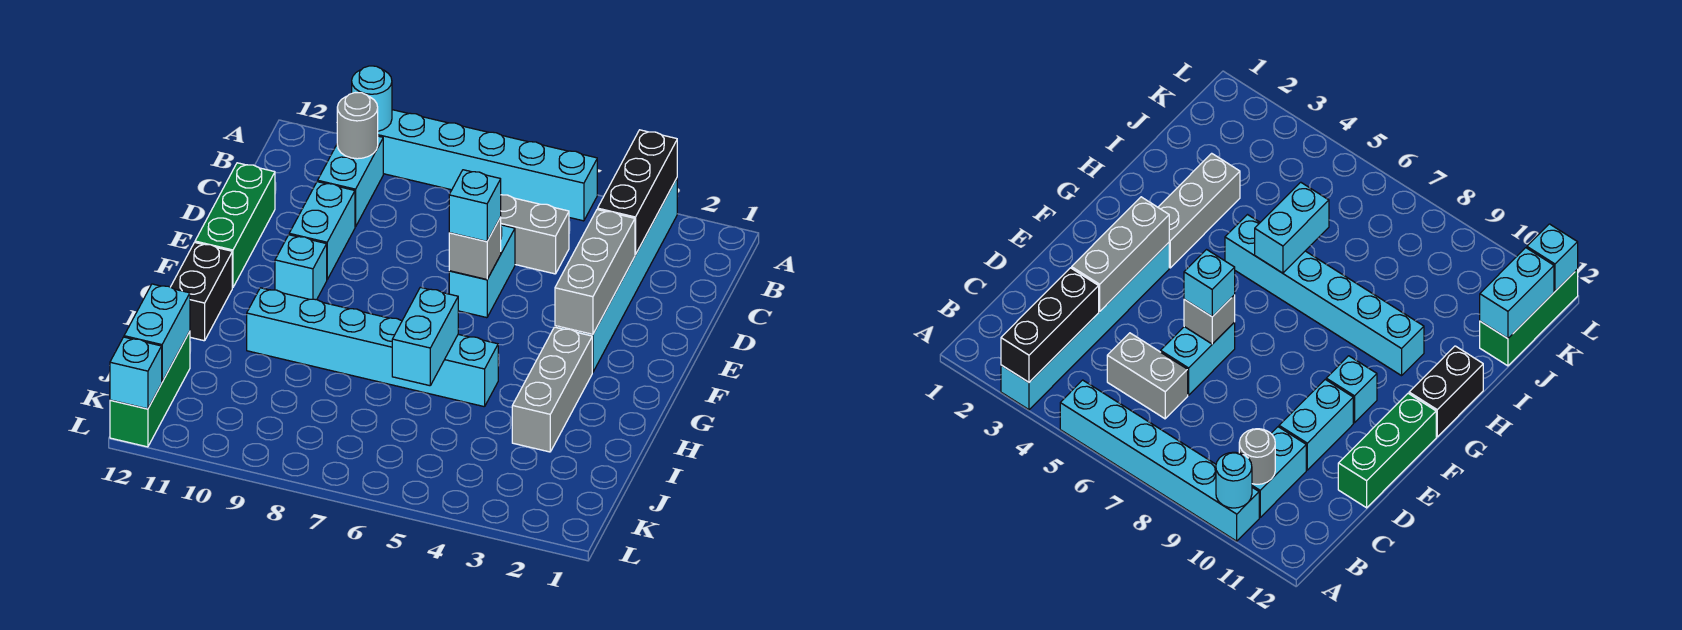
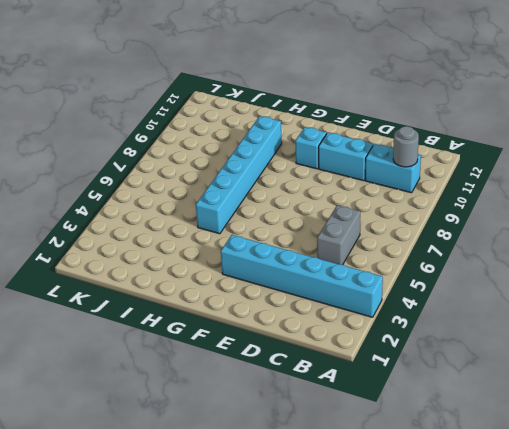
none -> cyan 1x6 brick [378,110,597,221]
none -> cyan 1x2 brick [449,225,515,318]
none -> green 1x3 brick [195,163,275,288]

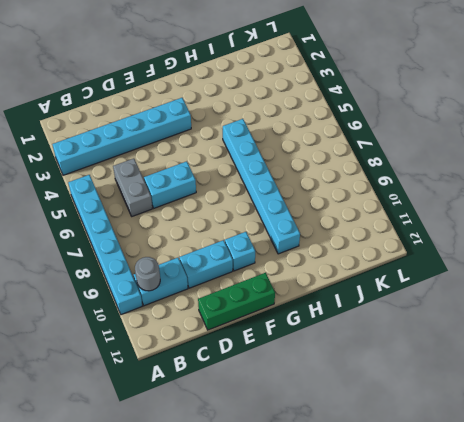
none -> grey 1x3 brick [512,327,592,452]
none -> black 1x2 brick [171,242,232,341]
none -> green 1x3 brick [110,331,190,447]

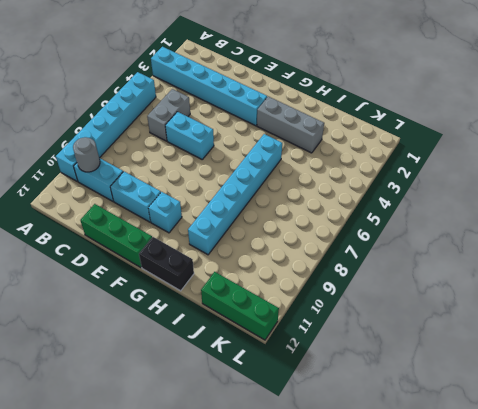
none -> black 1x3 brick [598,130,677,255]
none -> cyan 1x1 round brick [352,66,392,131]
none -> grey 1x3 brick [555,209,635,334]

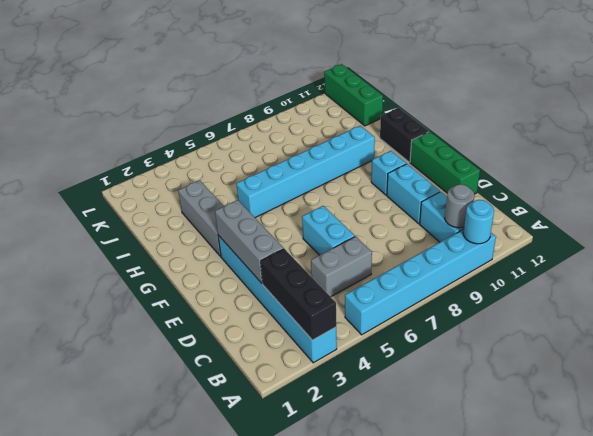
none -> grey 1x1 brick [449,217,501,279]
none -> cyan 1x2 brick [392,287,458,386]
none -> cyan 1x2 brick [124,284,190,382]

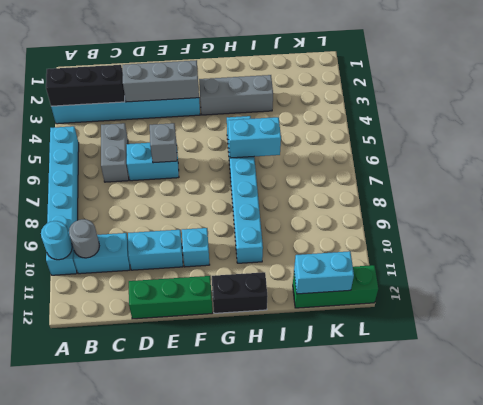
none -> cyan 1x1 brick [110,337,162,409]
none -> cyan 1x1 brick [449,170,501,241]

